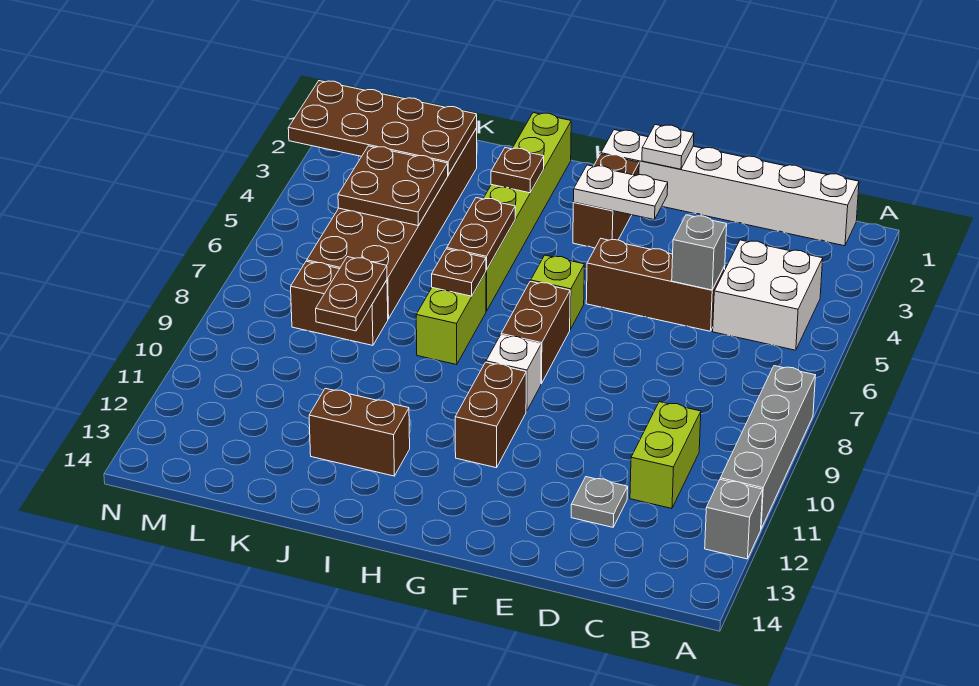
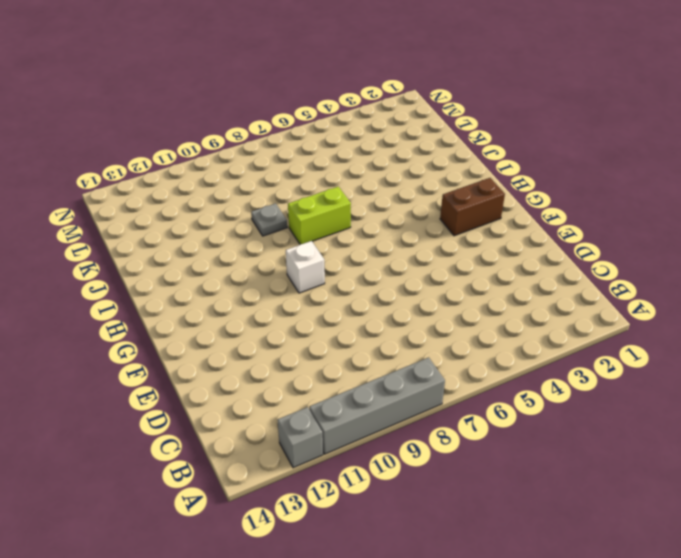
grey 1x1 plate [251,203,287,236] -> grey 1x1 plate moved to [571,477,628,527]
none -> white 1x6 brick [601,130,859,246]
none -> white 2x2 brick [713,240,823,350]
none -> lime 1x2 brick [630,402,701,508]

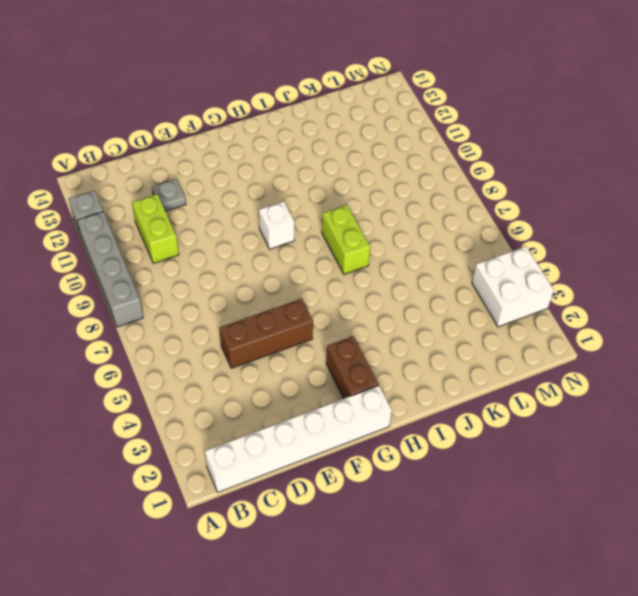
white 2x2 brick [472,246,554,327] -> white 2x2 brick moved to [713,240,823,350]
none -> lime 1x1 brick [531,255,584,329]
none -> brown 1x2 brick [501,281,570,384]
none -> brown 1x2 brick [455,362,526,468]

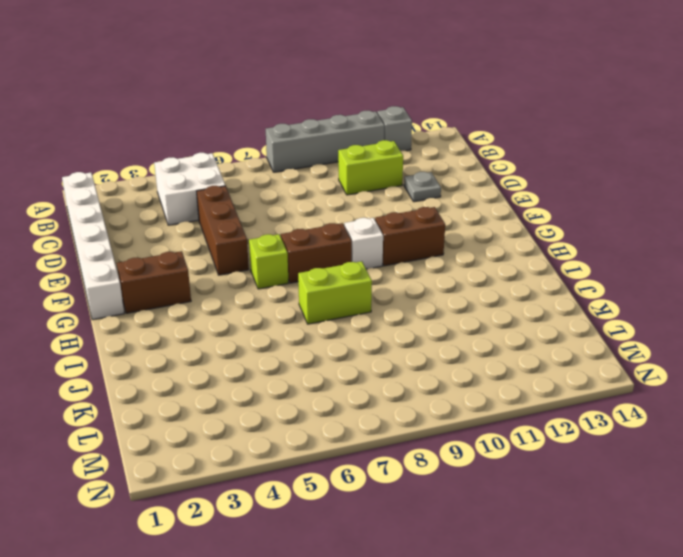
none -> lime 1x6 brick [483,113,571,311]
none -> brown 1x2 brick [309,388,410,476]
none -> brown 2x6 brick [307,128,477,319]

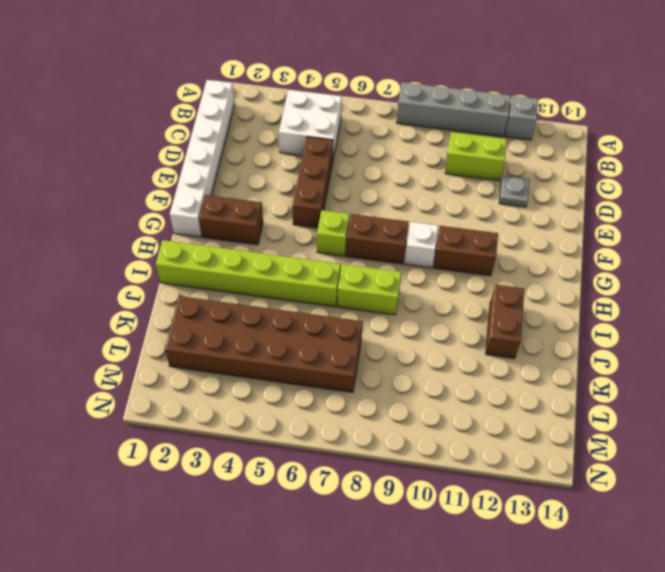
none -> brown 1x2 brick [291,261,388,345]
none -> grey 1x1 brick [672,215,727,290]
none -> white 1x1 plate [642,125,694,169]

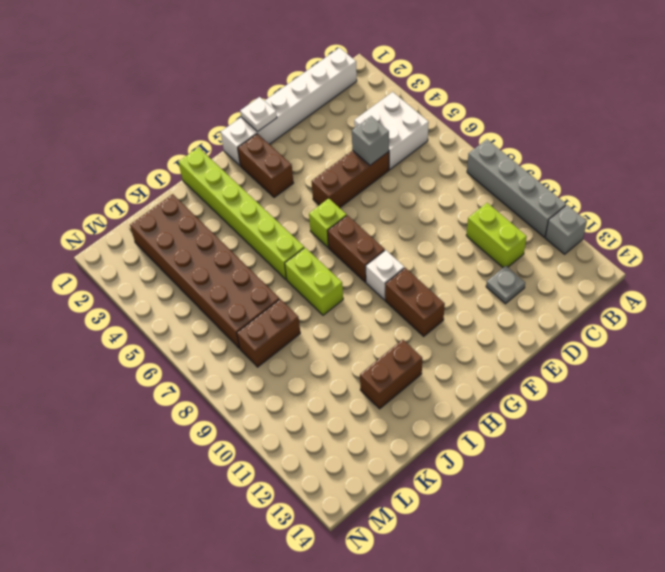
none -> white 1x2 plate [573,165,668,220]
none -> brown 1x1 plate [491,148,544,193]
none -> brown 1x2 plate [447,198,515,270]

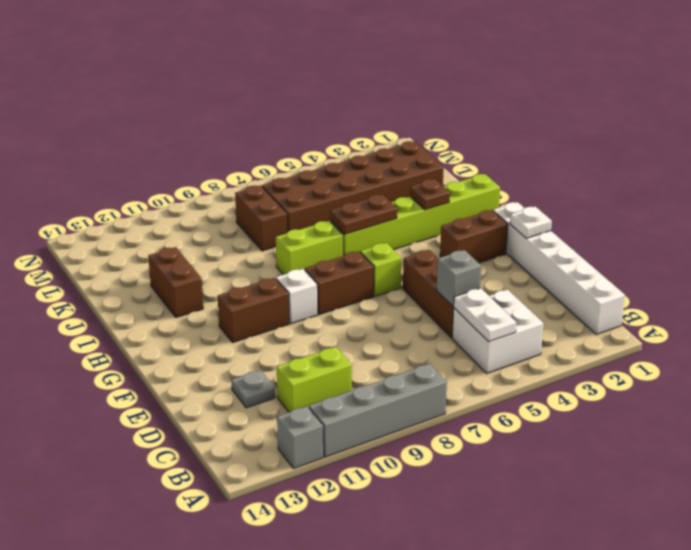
white 1x2 plate [454,288,516,342] -> white 1x2 plate moved to [573,165,668,220]
none -> brown 1x1 plate [432,249,486,296]
none -> brown 2x4 plate [288,81,477,175]
none -> brown 2x2 plate [338,146,448,226]

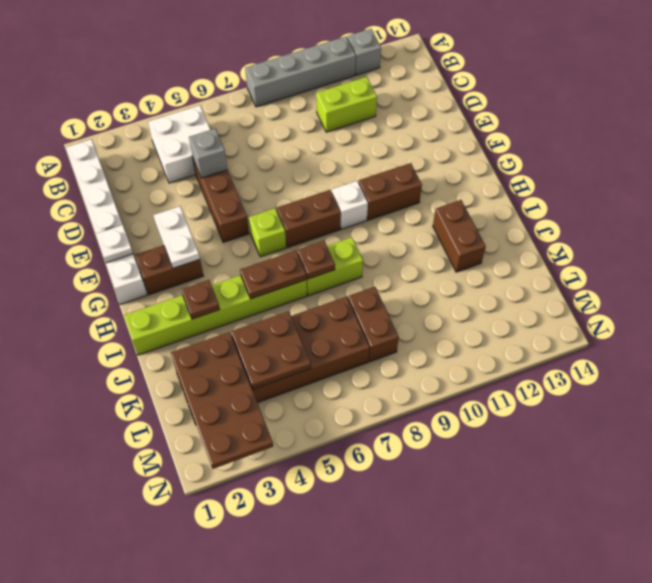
none -> grey 1x1 plate [571,477,628,527]
none -> brown 1x2 plate [316,257,387,331]

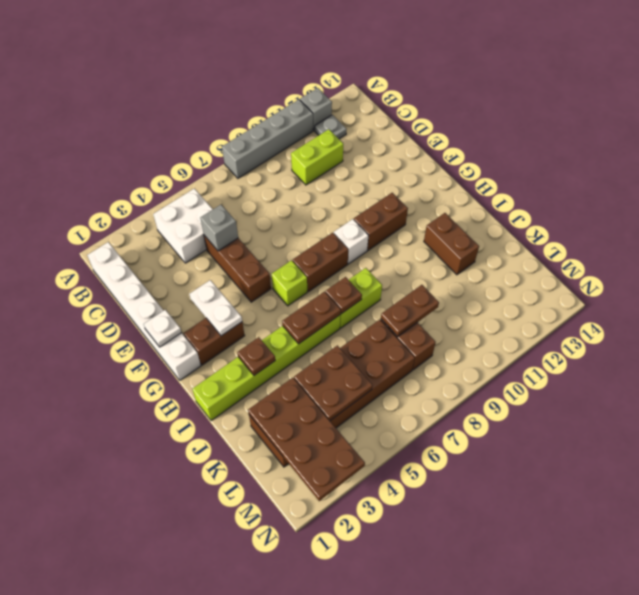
grey 1x1 plate [315,115,346,139] -> grey 1x1 plate moved to [571,477,628,527]

